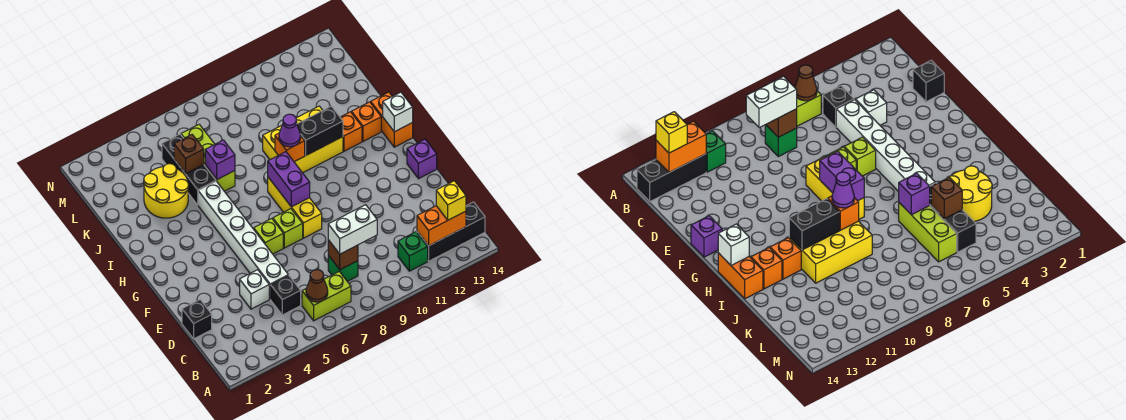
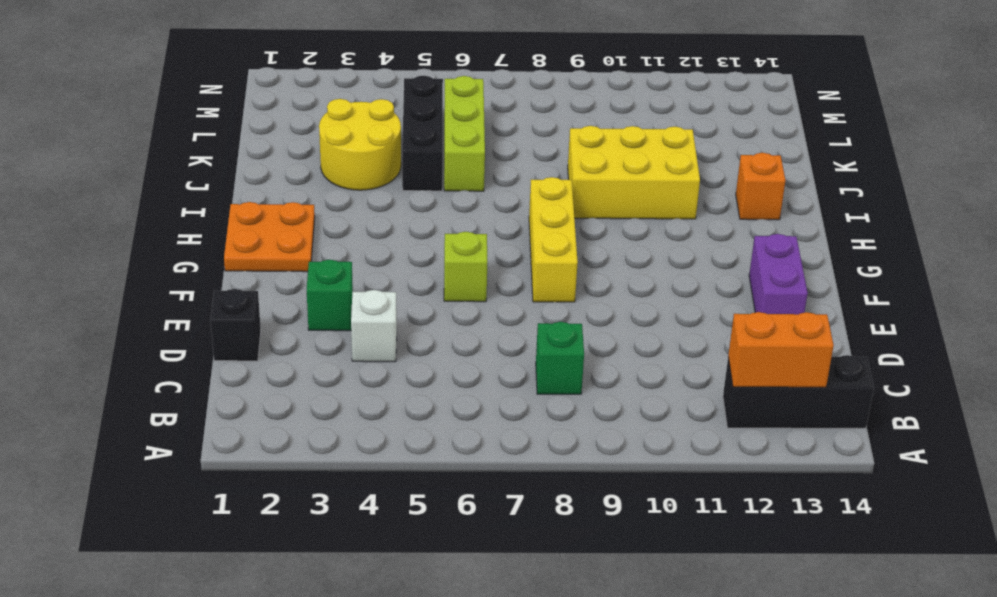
green 1x1 brick [307,260,353,331] -> green 1x1 brick moved to [398,232,428,271]
purple 1x2 brick [749,234,808,314] -> purple 1x2 brick moved to [268,152,310,207]
orange 2x2 plate [224,202,315,272] -> none
none -> lime 1x2 brick [302,271,351,321]
none -> black 1x1 brick [271,275,301,315]
none -> white 1x6 brick [198,181,288,299]
none -> lime 1x1 brick [273,209,303,248]

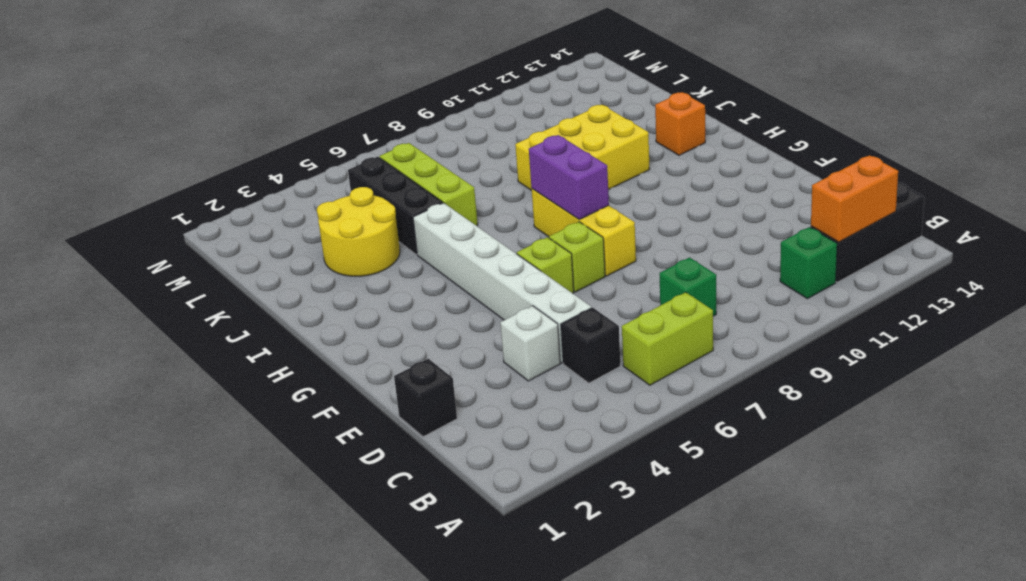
none -> purple 1x1 brick [407,139,437,179]
none -> orange 1x2 brick [371,92,413,147]
none -> orange 1x1 brick [340,112,362,151]
none -> brown 1x1 cone [306,270,328,302]

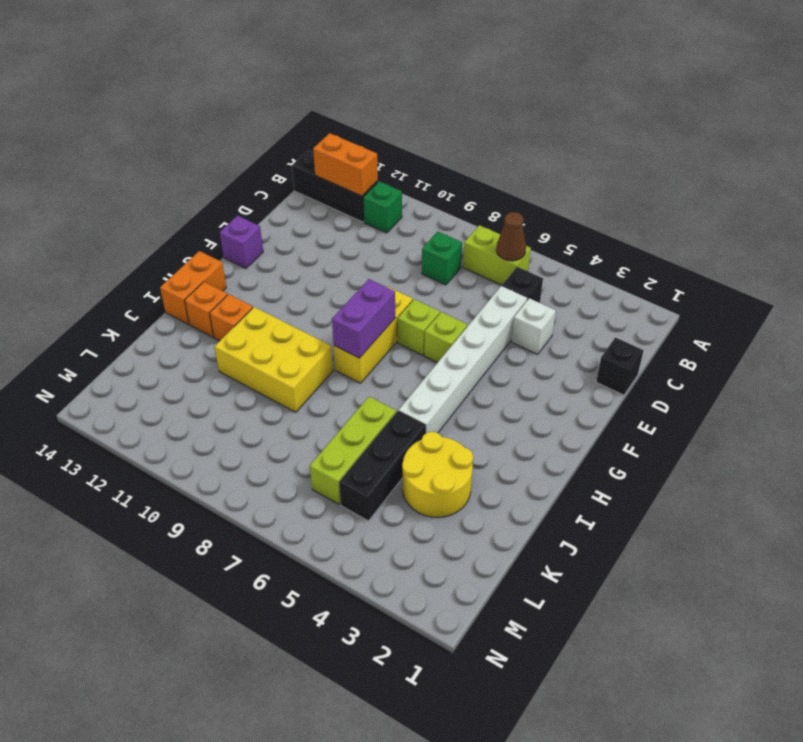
none -> brown 1x1 brick [328,240,358,270]
none -> white 1x1 brick [383,92,413,132]
none -> orange 1x1 brick [275,133,305,162]
none -> black 1x2 brick [297,106,343,156]

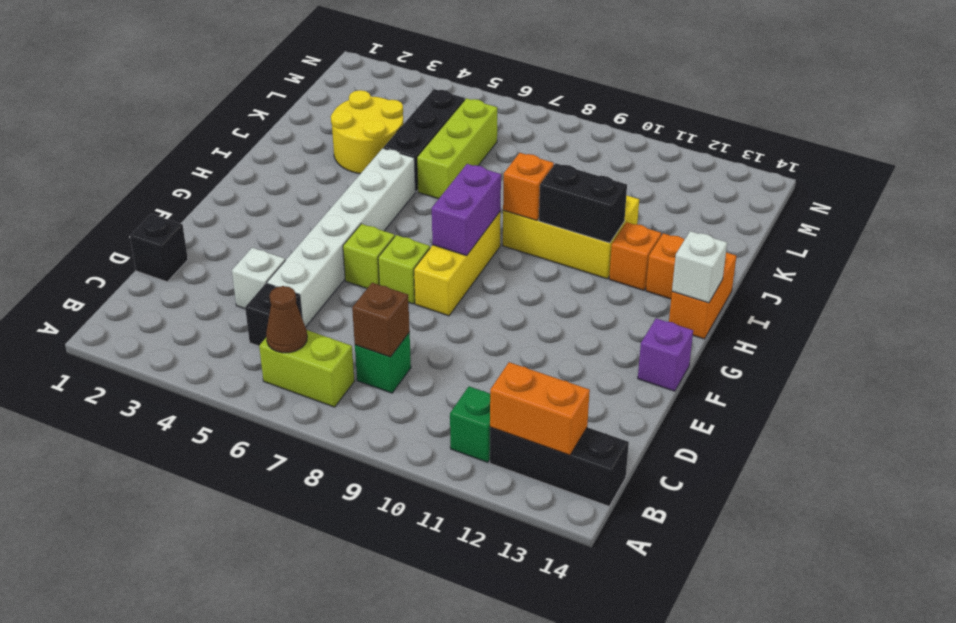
none -> purple 1x1 brick [205,140,235,179]
none -> brown 1x1 brick [174,135,204,174]
none -> yellow 1x1 brick [436,181,466,220]
none -> white 1x2 brick [328,205,377,254]

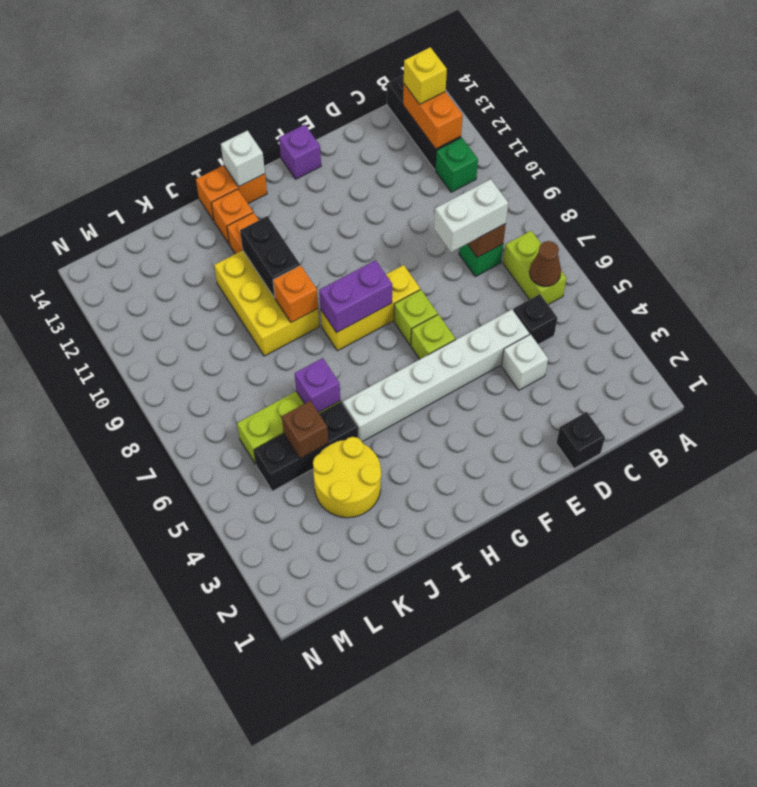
white 1x2 brick [434,179,508,252] -> white 1x2 brick turned to [328,205,377,254]
none -> purple 1x1 cone [279,114,301,147]

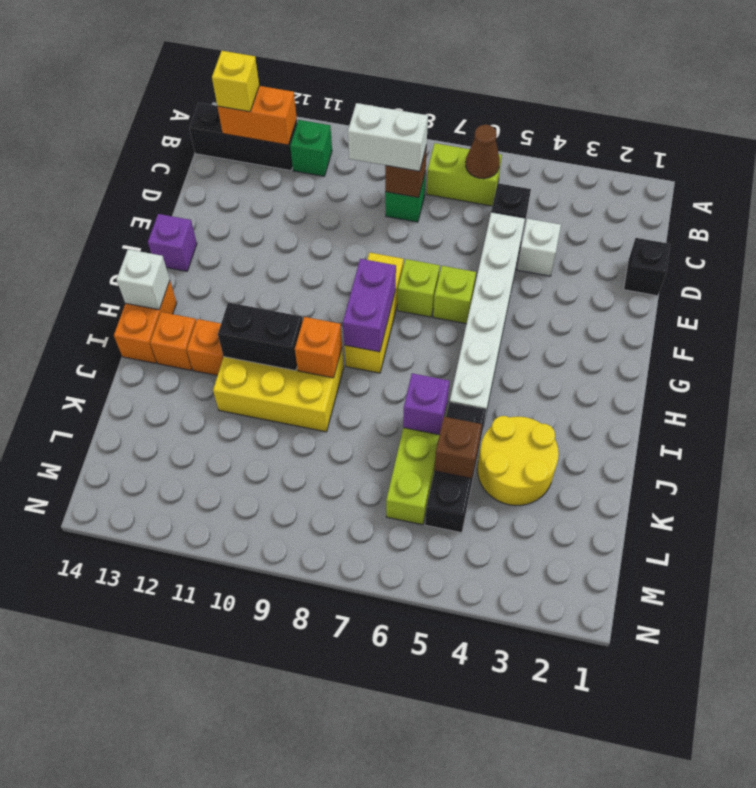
none -> purple 1x1 cone [279,114,301,147]

